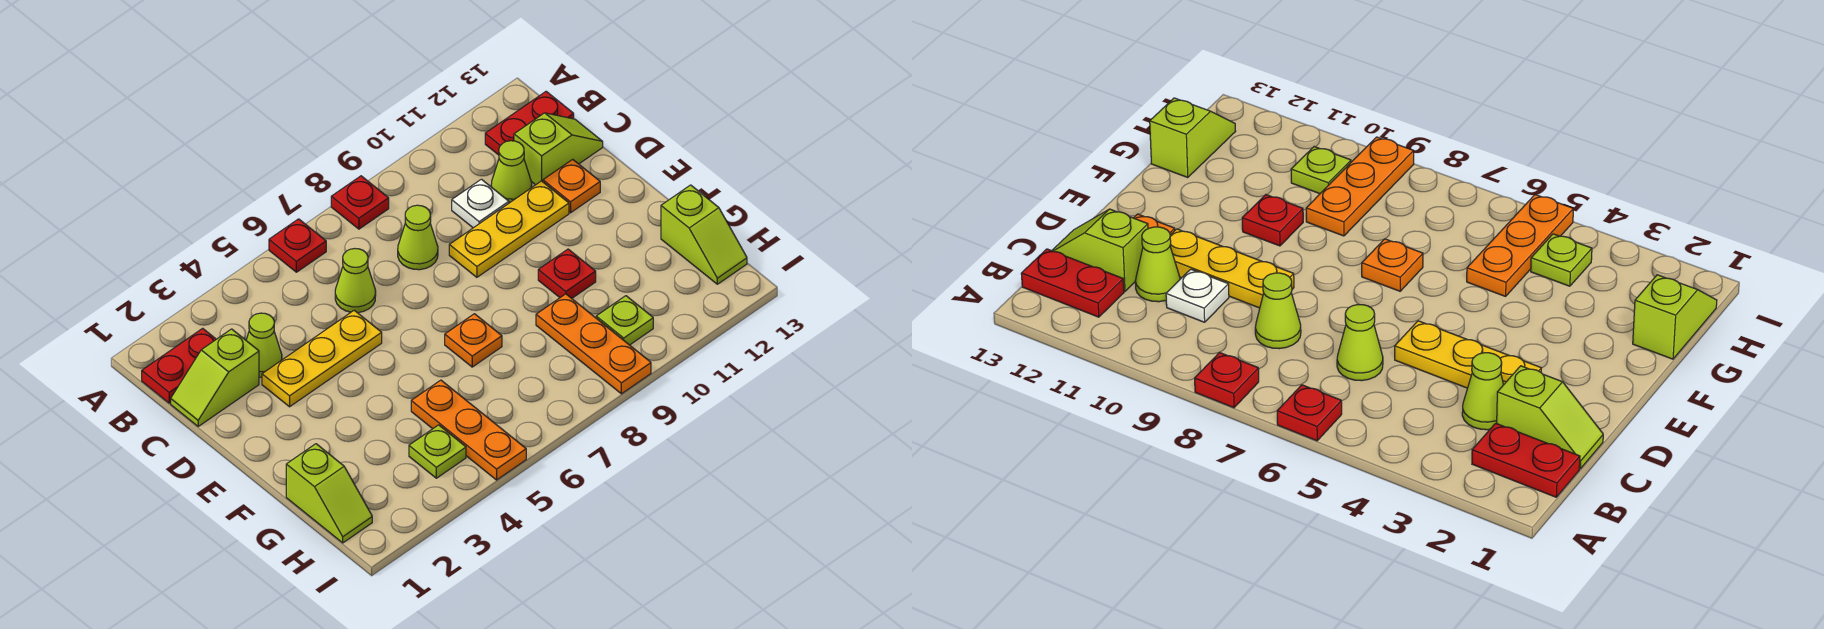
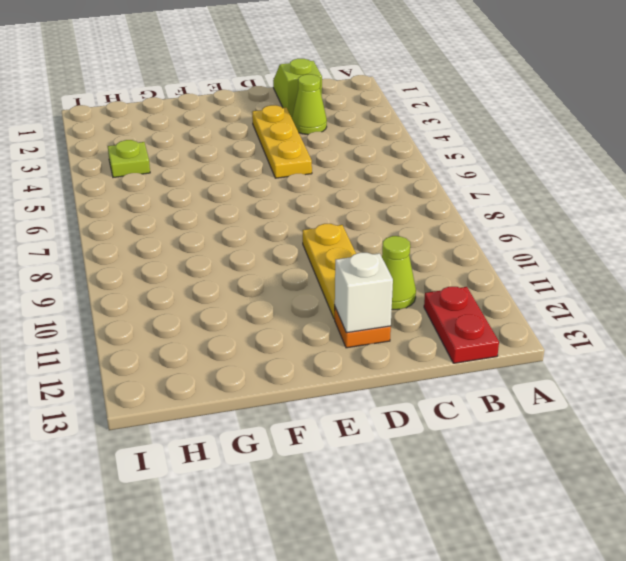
white 1x1 brick [335,253,393,333] -> none
none -> red 1x1 plate [269,219,326,272]
none -> red 1x1 plate [331,176,389,229]
none -> red 1x2 plate [142,328,216,403]

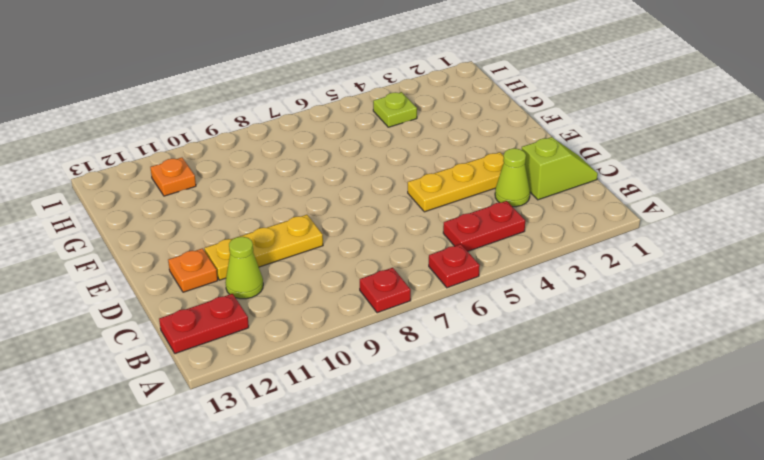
red 1x2 plate [443,201,525,251] -> red 1x2 plate moved to [142,328,216,403]
orange 1x1 plate [150,158,196,196] -> orange 1x1 plate moved to [445,314,502,367]
none -> lime 1x1 cone [335,249,376,313]
none -> lime 1x1 cone [398,205,438,270]
none -> white 1x1 plate [452,179,509,228]

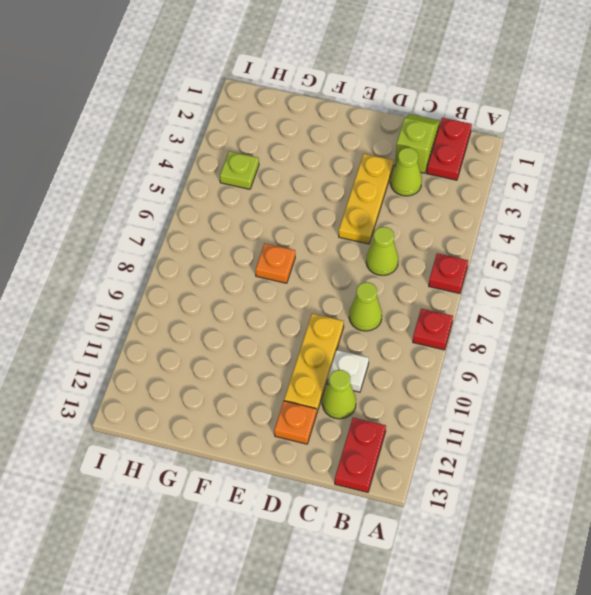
none -> lime 1x2 slope [514,113,603,185]
none -> red 1x1 plate [538,249,596,298]
none -> lime 1x2 slope [286,444,372,543]

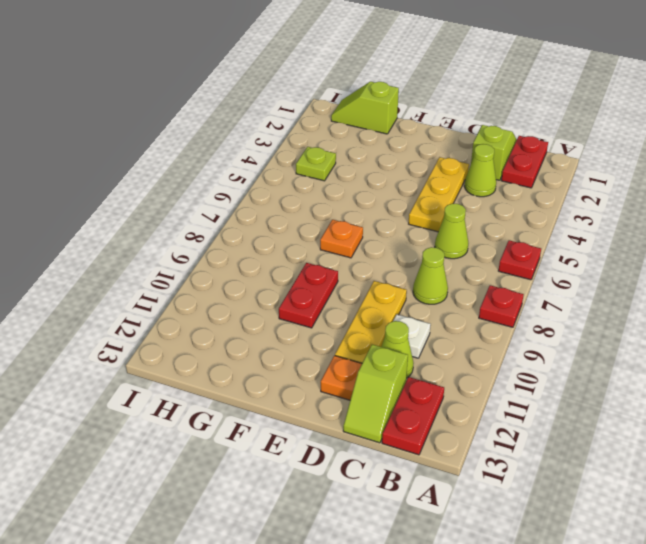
red 1x2 plate [279,263,338,328] -> red 1x1 plate [538,249,596,298]
none -> orange 1x3 plate [411,380,526,480]
none -> orange 1x3 plate [536,294,651,394]
none -> lime 1x2 slope [661,185,747,284]

